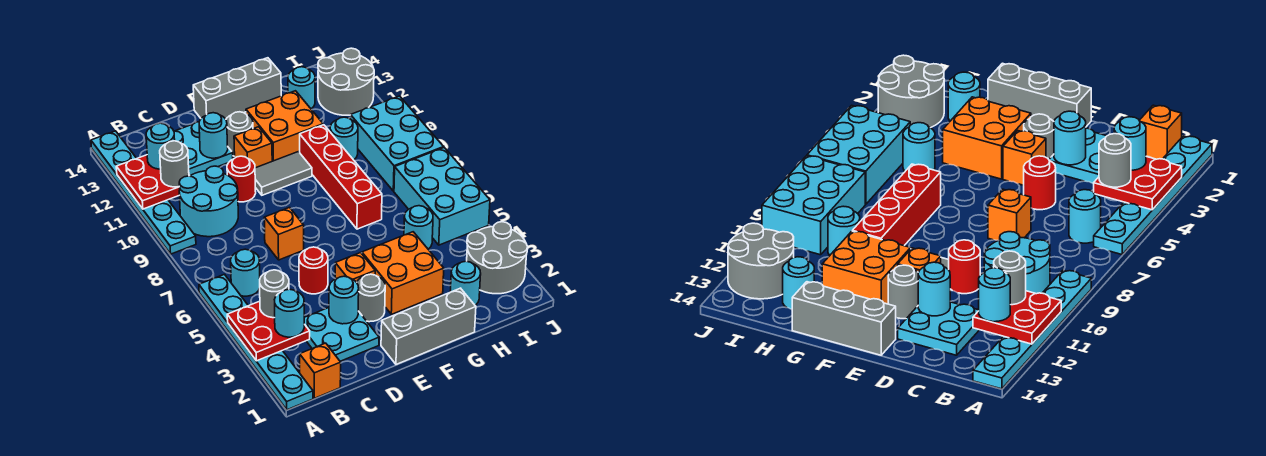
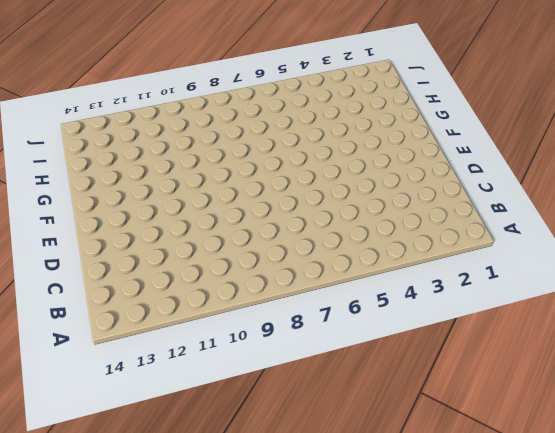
none -> cyan 1x6 plate [199,274,313,410]
none -> cyan 1x6 plate [91,131,196,254]
none -> orange 1x1 brick [300,343,341,398]
none -> cyan 1x1 round brick [231,249,260,296]

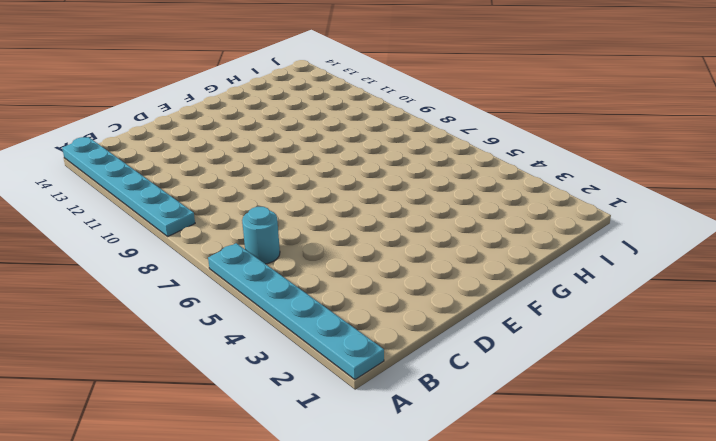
none -> orange 1x1 brick [300,343,341,398]
none -> cyan 2x2 round brick [179,166,238,237]
none -> cyan 2x2 plate [304,308,379,361]
none -> cyan 2x2 plate [174,122,233,175]

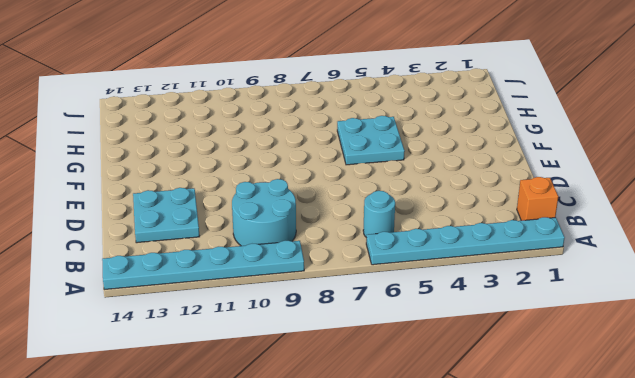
cyan 2x2 plate [337,116,405,165] -> cyan 2x2 plate moved to [304,308,379,361]
none -> red 1x1 round brick [299,247,328,294]
none -> orange 1x1 brick [264,208,304,260]
none -> red 1x1 round brick [227,156,256,202]
none -> grey 1x3 brick [381,288,476,364]

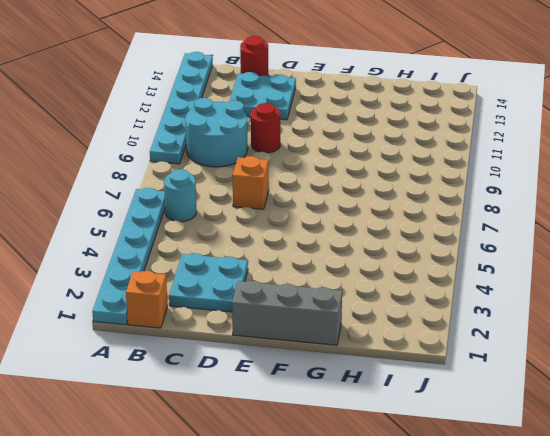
red 1x1 round brick [240,36,268,76] -> red 1x1 round brick moved to [299,247,328,294]
none -> grey 1x1 round brick [357,274,385,322]
none -> orange 1x1 brick [335,253,375,282]
none -> grey 1x2 tile [255,152,312,195]
none -> orange 1x1 brick [234,127,272,168]

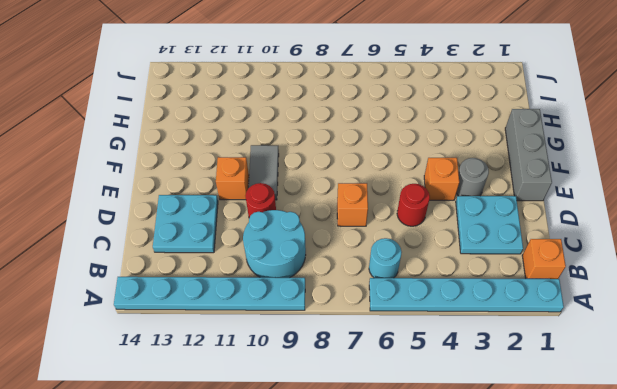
none -> grey 1x1 round brick [226,112,253,156]
none -> grey 1x3 brick [193,58,281,119]
none -> orange 2x2 brick [362,232,444,314]
none -> orange 2x2 brick [246,91,323,161]

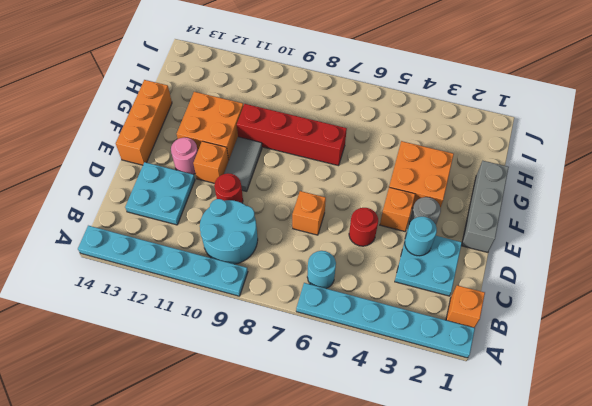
pink 1x1 round brick [171,138,198,174] -> grey 1x1 round brick [226,112,253,156]
orange 1x3 brick [116,80,172,165] -> grey 1x3 brick [193,58,281,119]
none -> cyan 1x1 round brick [450,261,481,305]
none -> cyan 1x1 round brick [404,206,433,249]
none -> cyan 1x1 round brick [330,117,358,160]
none -> cyan 1x1 round brick [288,67,315,109]

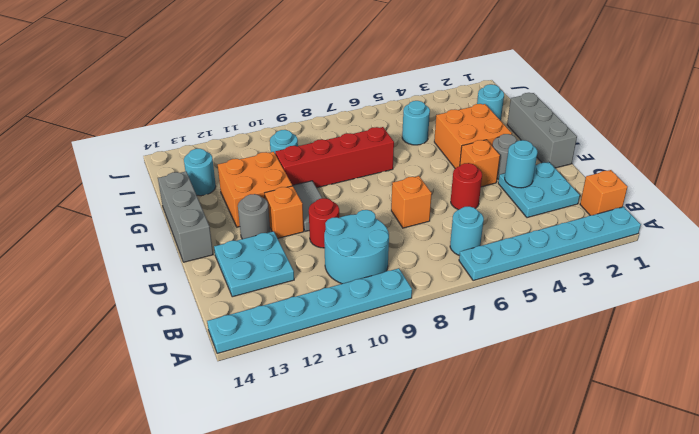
none -> grey 2x2 round brick [467,222,528,294]
none -> cyan 2x3 brick [394,148,490,245]
none -> cyan 2x3 brick [351,96,444,191]
none -> grey 2x2 round brick [318,48,374,115]

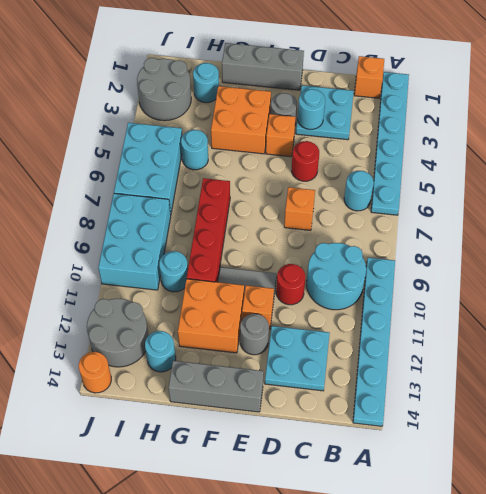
orange 1x1 round brick [79,352,111,393] -> none
none -> red 2x2 plate [227,301,310,361]
none -> red 2x2 plate [116,155,190,209]
none -> cyan 1x1 round brick [199,113,228,158]
none -> cyan 1x1 round brick [274,289,304,337]

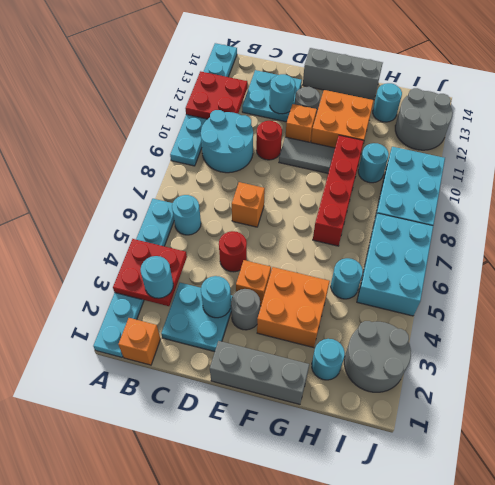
none -> grey 1x1 round brick [260,270,289,318]
none -> grey 1x1 round brick [160,141,189,187]
none -> cyan 1x1 round brick [146,123,175,169]

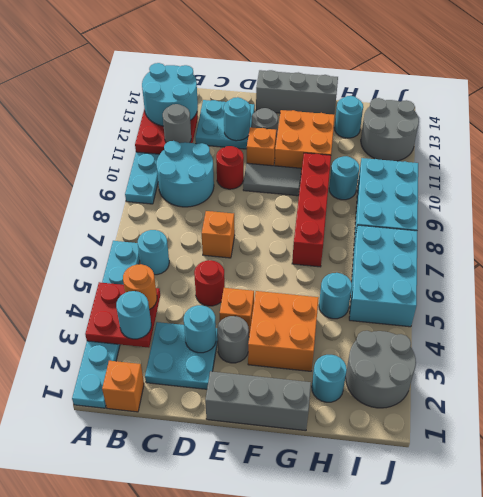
cyan 2x2 round brick [142,63,198,126] -> cyan 1x1 round brick [146,123,175,169]
orange 1x1 round brick [123,264,157,310] -> grey 1x1 round brick [260,270,289,318]

